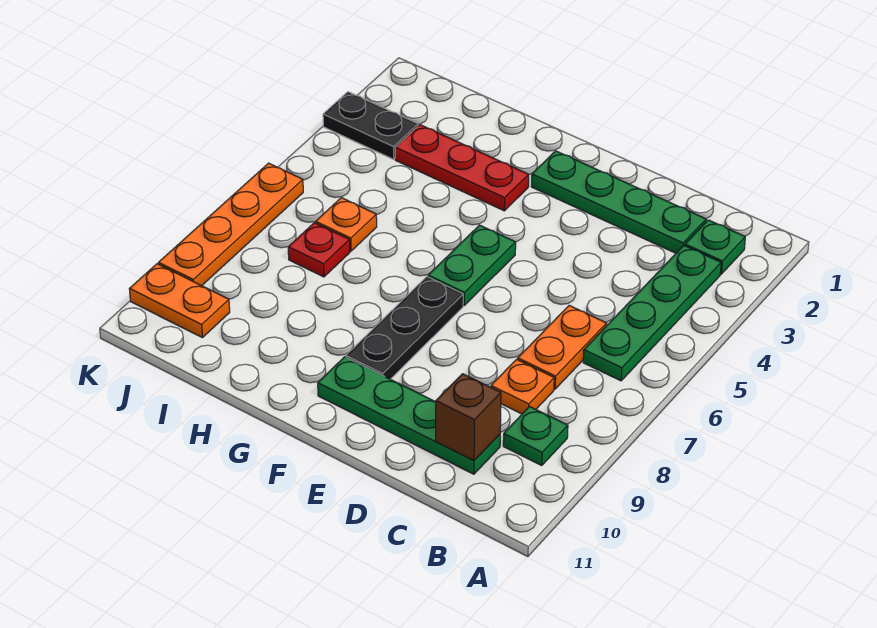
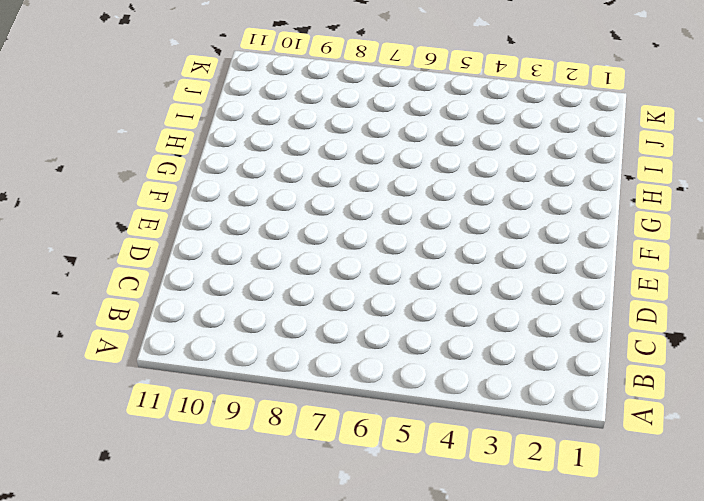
none -> green 1x1 plate [685,220,745,274]
none -> green 1x4 plate [583,246,721,381]
none -> green 1x1 plate [503,407,568,466]

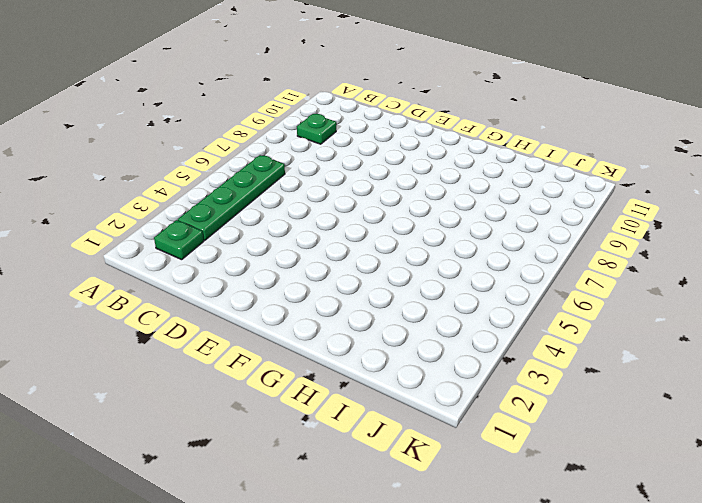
none -> green 1x4 plate [531,151,706,253]
none -> orange 1x2 plate [518,305,607,389]
none -> orange 1x1 plate [491,359,554,414]

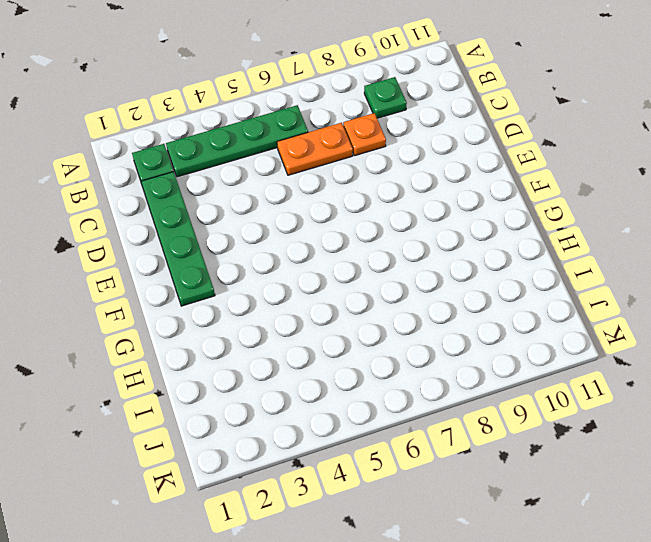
none -> green 1x4 plate [318,357,500,474]
none -> green 1x2 plate [428,225,516,305]
none -> black 1x3 plate [346,277,463,379]

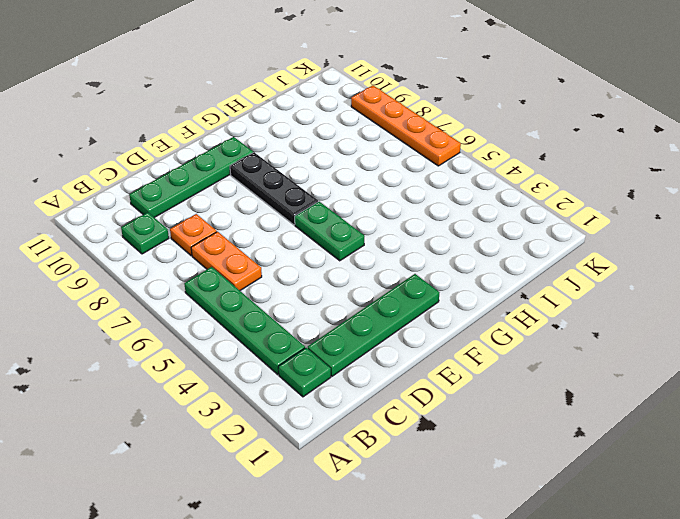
none -> red 1x3 plate [395,125,529,211]
none -> orange 1x1 plate [316,198,377,251]
none -> red 1x1 plate [288,223,350,277]

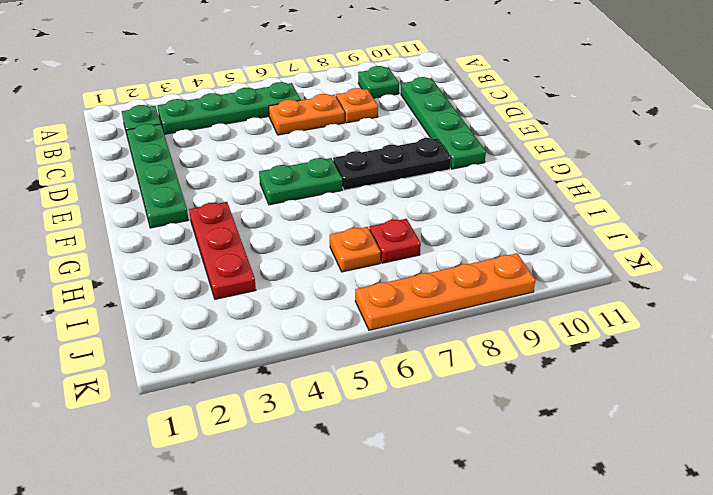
none -> black 1x2 plate [323,92,418,159]
none -> orange 1x2 plate [130,264,230,338]
none -> brown 1x1 brick [436,374,501,461]

